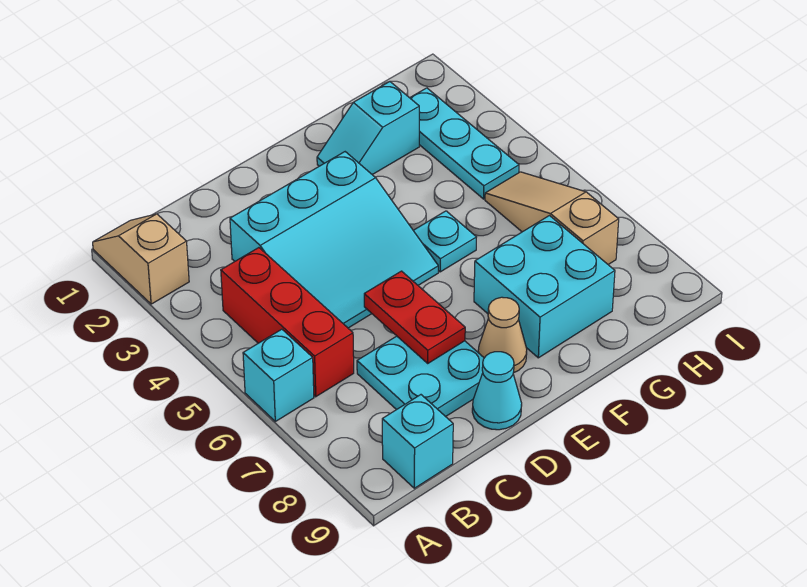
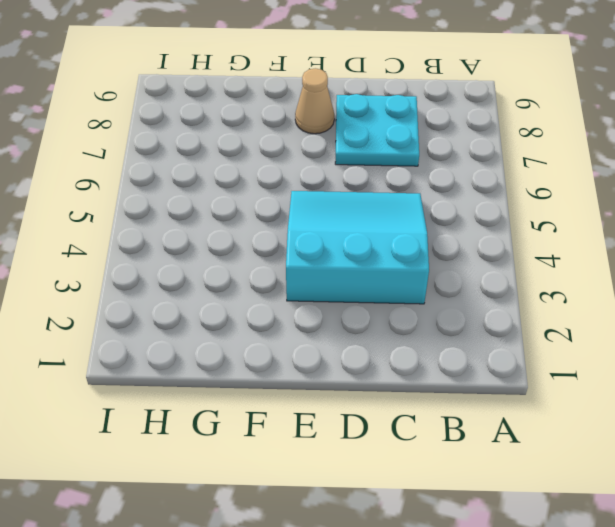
none -> tan 1x2 slope [93,214,189,304]
none -> cyan 1x1 brick [243,329,314,421]
none -> red 1x3 brick [221,248,354,397]

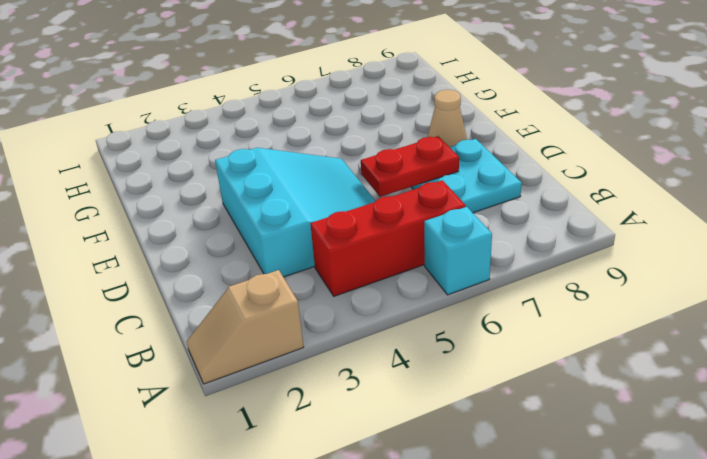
none -> cyan 1x1 brick [382,395,453,488]
none -> cyan 1x1 cone [472,352,522,430]
none -> cyan 1x2 slope [317,82,419,175]

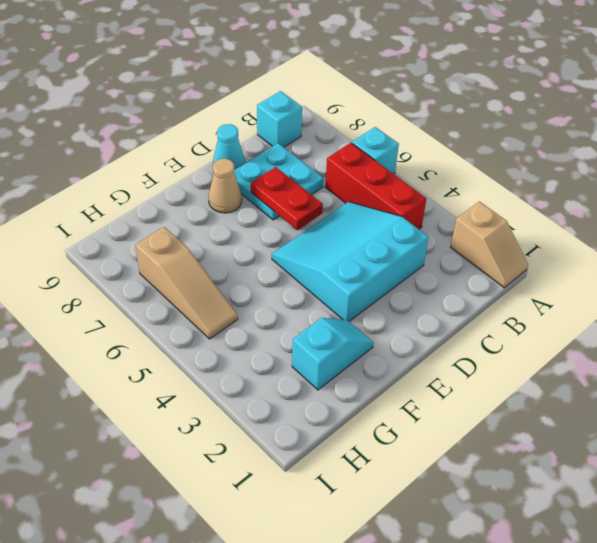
none -> cyan 1x1 plate [413,211,476,272]
none -> cyan 2x2 brick [474,216,615,358]
none -> cyan 1x3 plate [410,88,519,199]

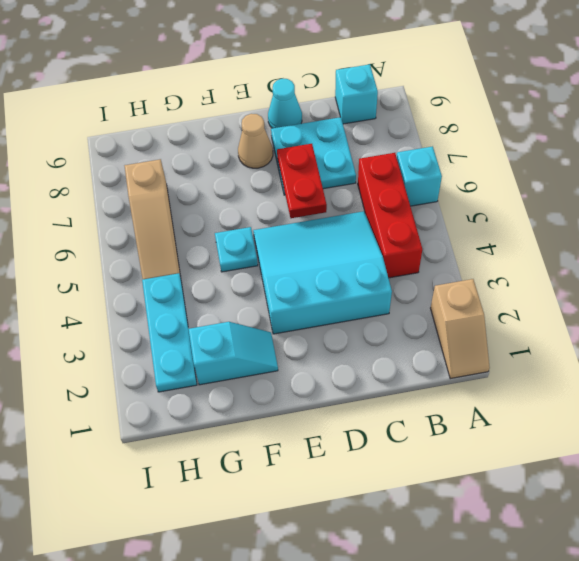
none -> cyan 2x2 brick [474,216,615,358]

